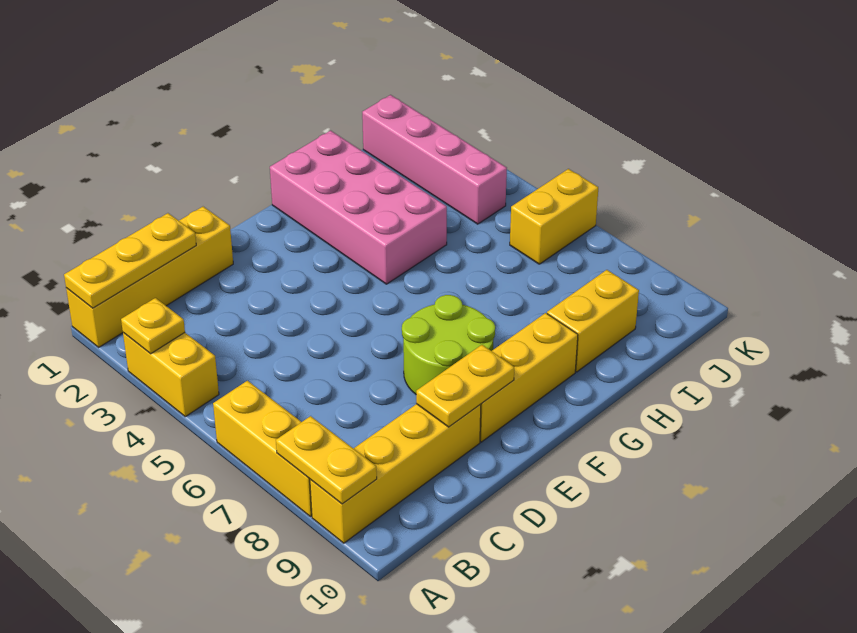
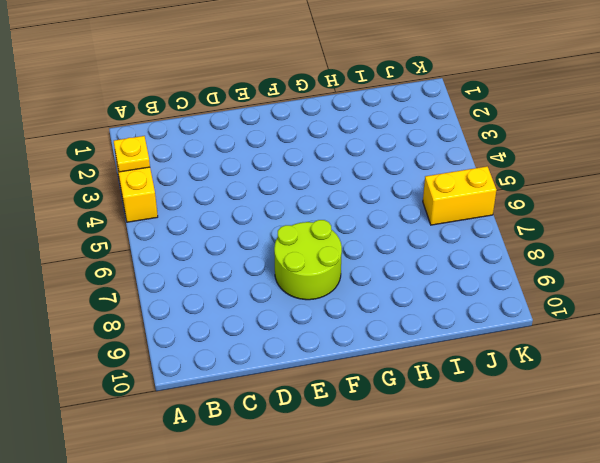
none -> yellow 1x4 brick [66,207,233,347]
none -> yellow 1x3 brick [213,381,312,517]
none -> yellow 1x4 brick [310,404,481,543]

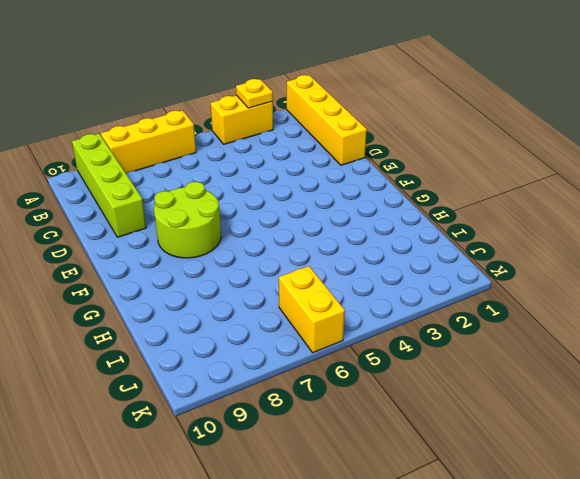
lime 1x4 brick [72,134,146,237] -> yellow 1x4 brick [310,404,481,543]
none -> yellow 1x3 brick [480,313,578,442]
none -> pink 2x4 brick [270,131,447,284]
none -> yellow 1x2 brick [547,270,639,372]

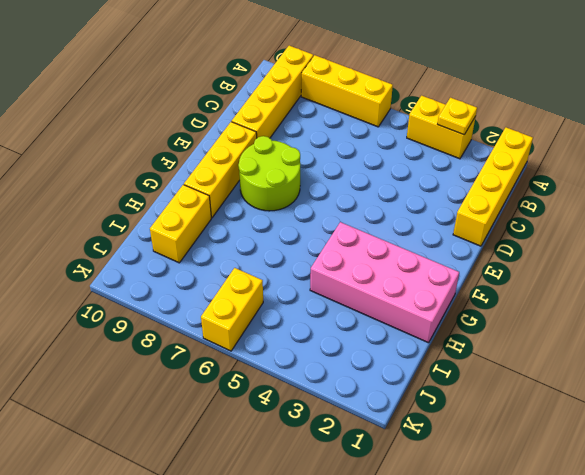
none -> pink 1x4 brick [362,95,507,224]
none -> yellow 1x3 plate [64,213,196,308]
none -> yellow 1x2 plate [276,416,377,504]

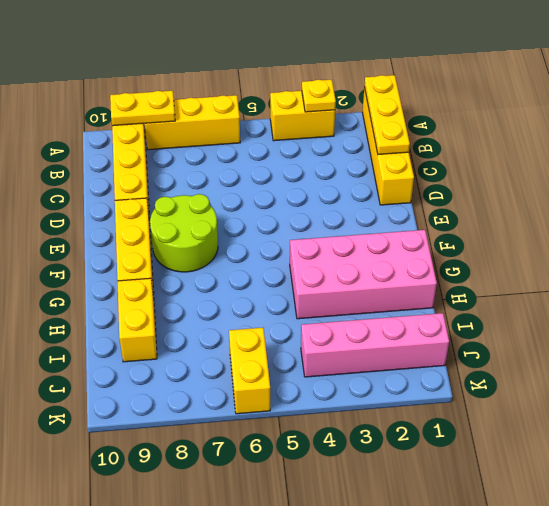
none -> yellow 1x2 plate [416,345,514,427]

